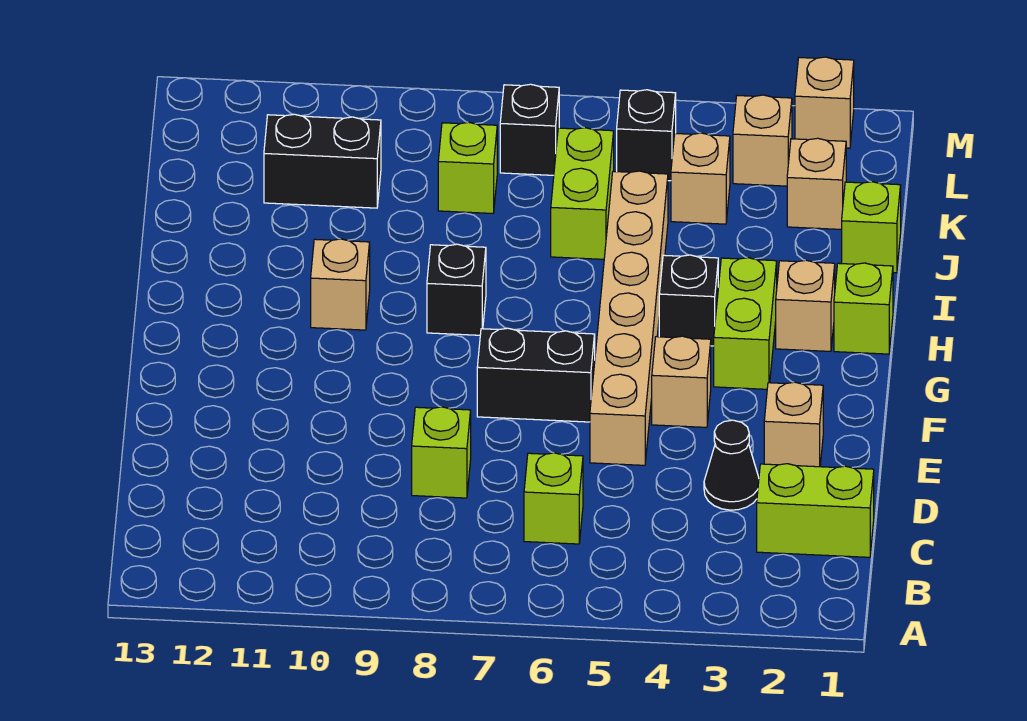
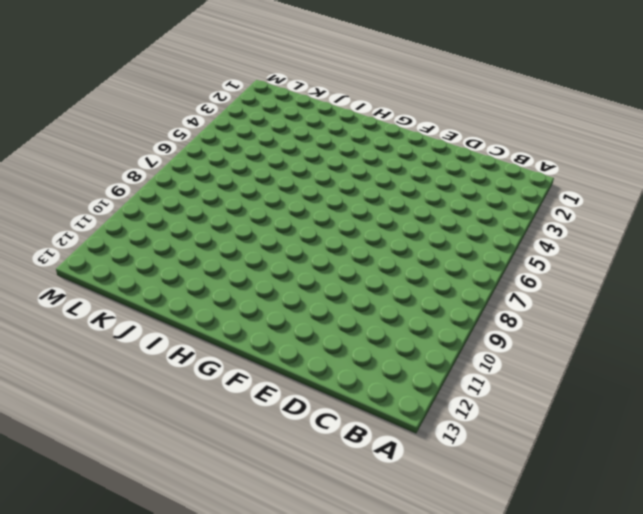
none -> lime 1x2 brick [757,464,874,557]
none -> lime 1x1 brick [524,453,583,544]
none -> black 1x1 cone [704,420,759,510]

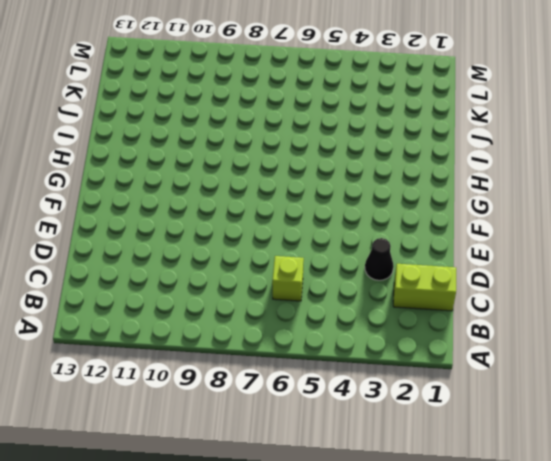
none -> lime 1x1 brick [412,407,471,498]
none -> tan 1x1 brick [764,382,823,467]
none -> tan 1x6 brick [590,171,668,465]

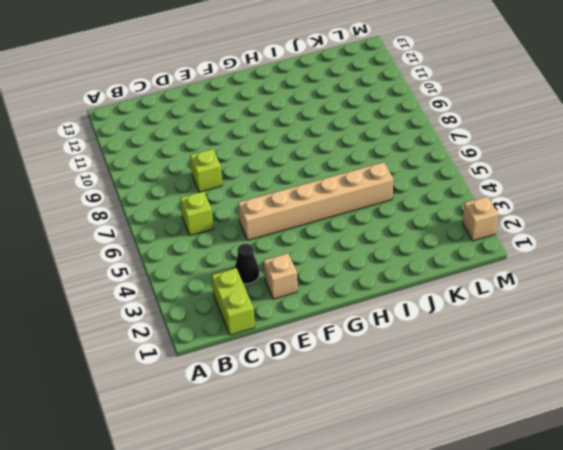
none -> tan 1x1 brick [652,336,711,427]
none -> black 1x2 brick [477,328,595,422]
none -> lime 1x2 brick [714,258,777,389]

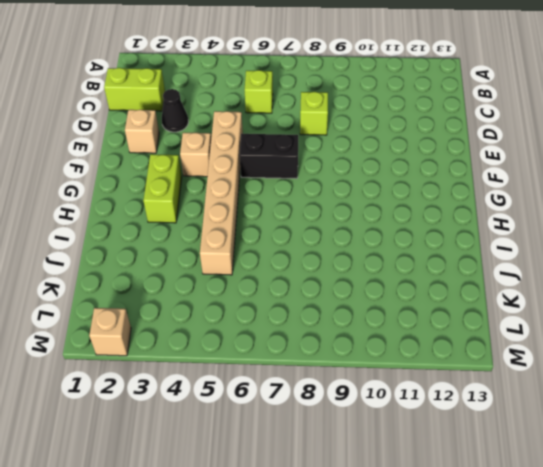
none -> lime 1x1 brick [834,263,893,354]
none -> tan 1x1 brick [776,260,835,351]
none -> black 1x1 brick [659,255,718,346]

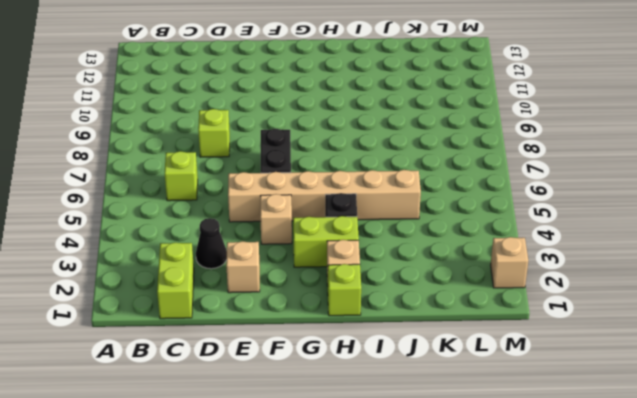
none -> black 1x1 brick [427,244,486,335]
none -> tan 1x1 brick [311,239,370,330]
none -> lime 1x1 brick [842,182,901,273]

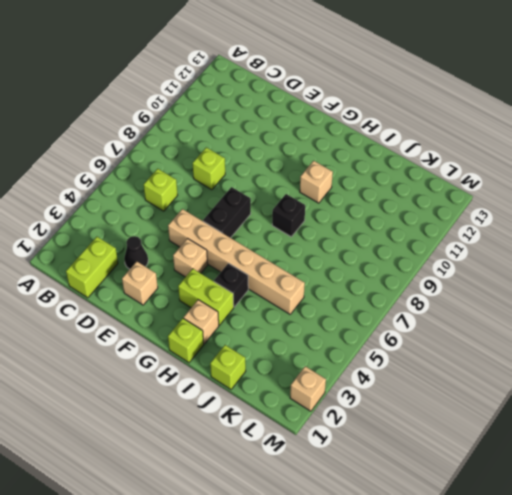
none -> lime 1x2 brick [551,128,614,259]
none -> tan 1x1 brick [787,138,846,229]
none -> tan 1x1 brick [671,133,730,224]

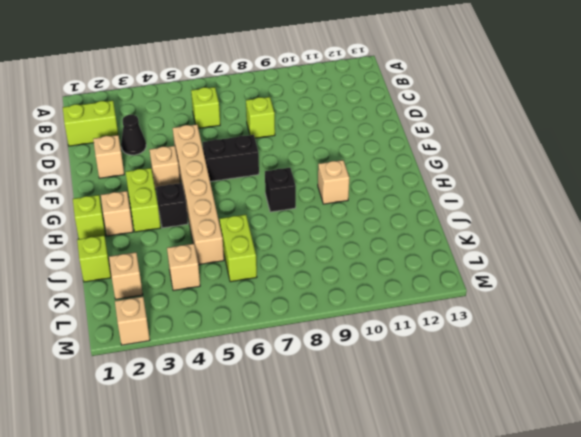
none -> lime 1x1 brick [438,122,497,213]
none -> black 1x2 brick [264,114,381,208]
none -> tan 1x1 brick [733,95,792,186]

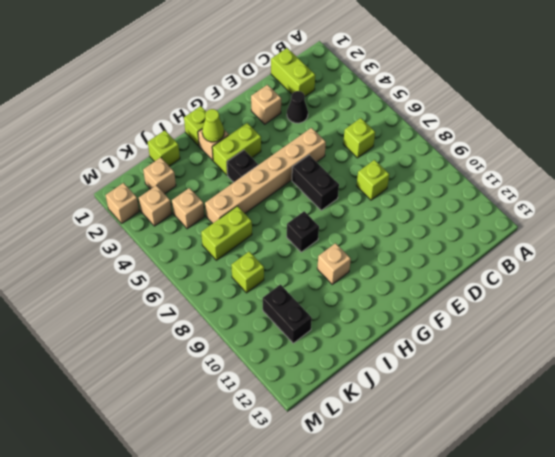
lime 1x1 cone [202,109,224,142] -> none
none -> tan 1x1 brick [652,336,711,427]
none -> black 1x1 brick [617,90,676,181]
none -> black 1x1 brick [500,84,559,175]

